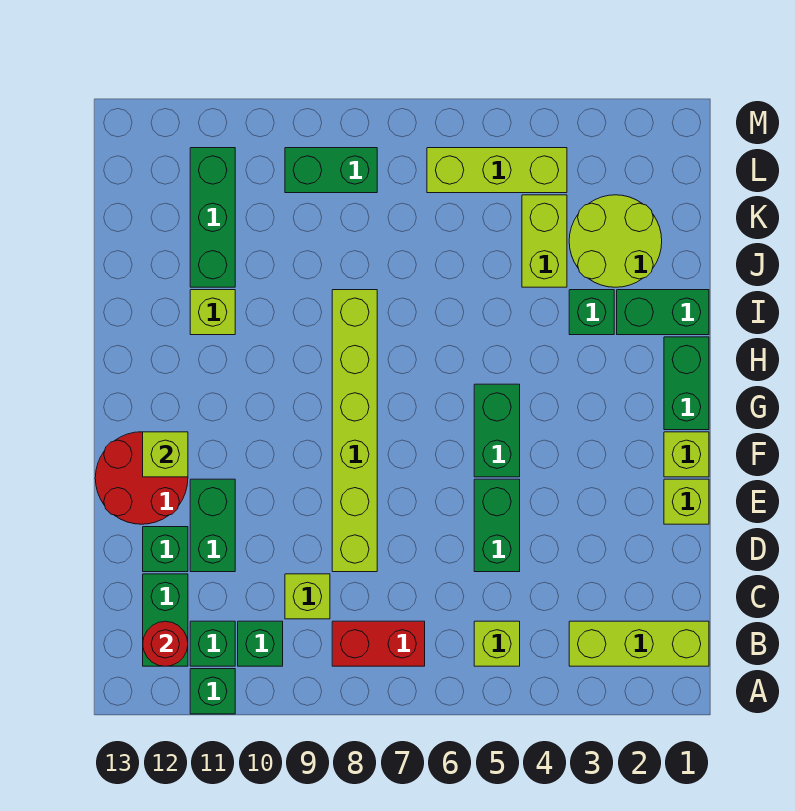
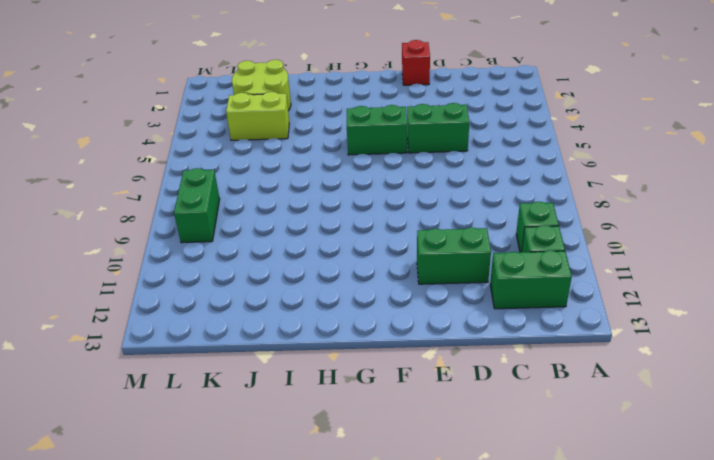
red 1x1 brick [402,40,430,85] -> lime 1x1 brick [664,479,709,524]
none -> green 1x1 brick [190,669,235,714]
none -> lime 1x3 brick [569,621,709,666]
none -> lime 1x1 brick [474,621,520,666]

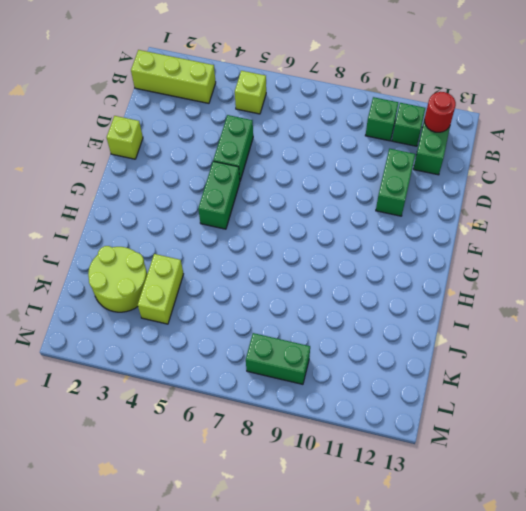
none -> green 1x1 brick [190,669,235,714]
none -> red 1x2 brick [332,621,425,666]
none -> lime 1x1 brick [285,574,330,619]

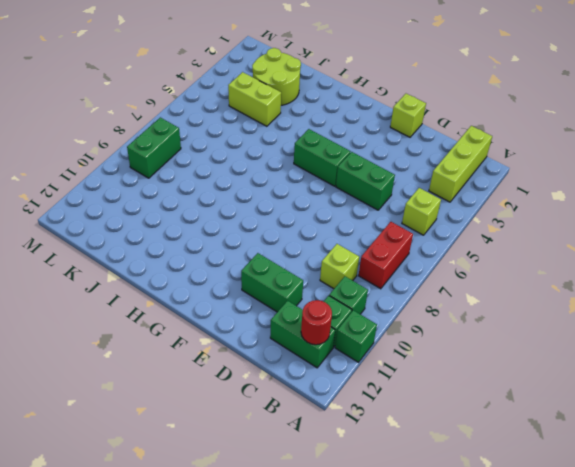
none -> lime 1x6 brick [332,290,377,572]
none -> green 1x1 brick [143,527,188,572]
none -> red 2x2 round brick [95,432,188,524]

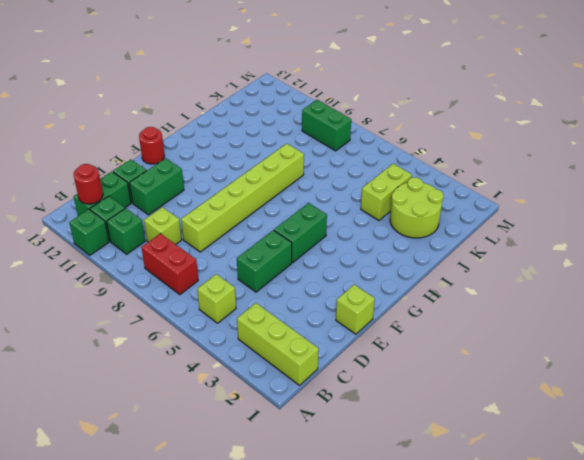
red 1x1 round brick [139,127,164,164] -> red 2x2 round brick [95,432,188,524]
none -> lime 1x1 brick [664,432,709,477]
none -> green 1x2 brick [664,337,709,430]
none -> green 1x2 brick [617,290,709,335]

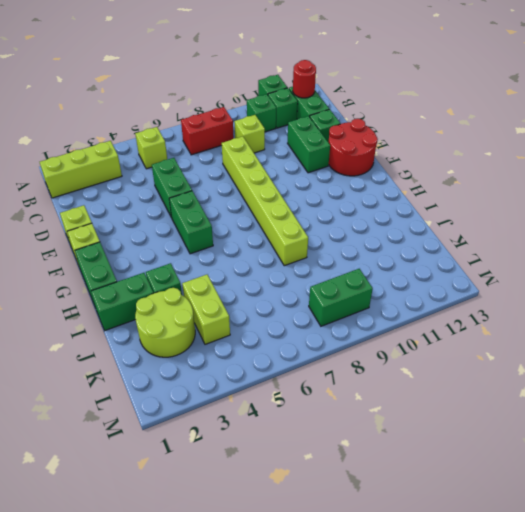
none -> lime 1x1 brick [190,290,235,335]
none -> green 1x3 brick [190,148,235,287]
none -> lime 1x3 brick [427,148,567,193]

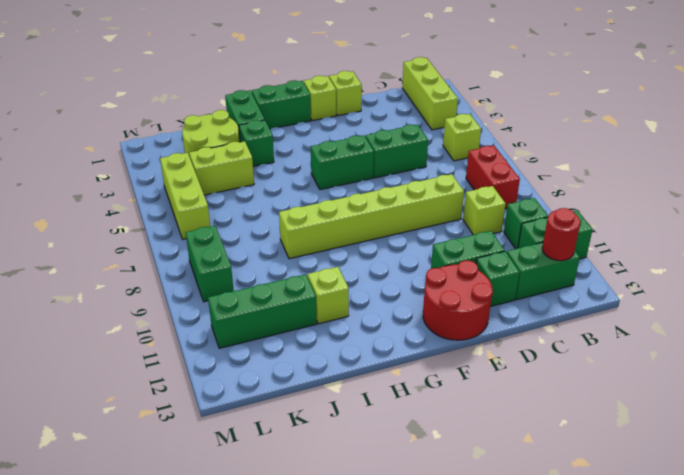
none -> lime 1x1 brick [143,432,188,477]

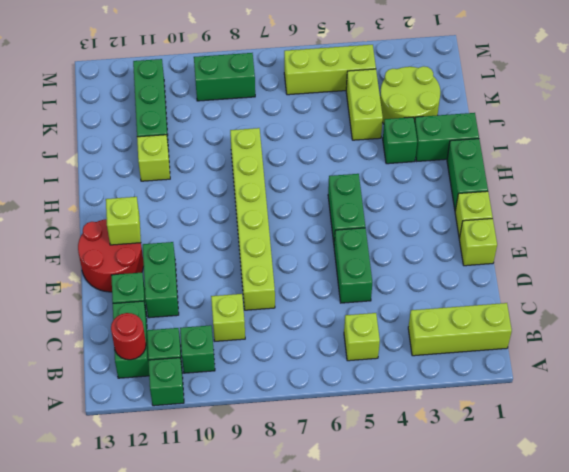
none -> red 1x2 brick [332,621,425,666]

